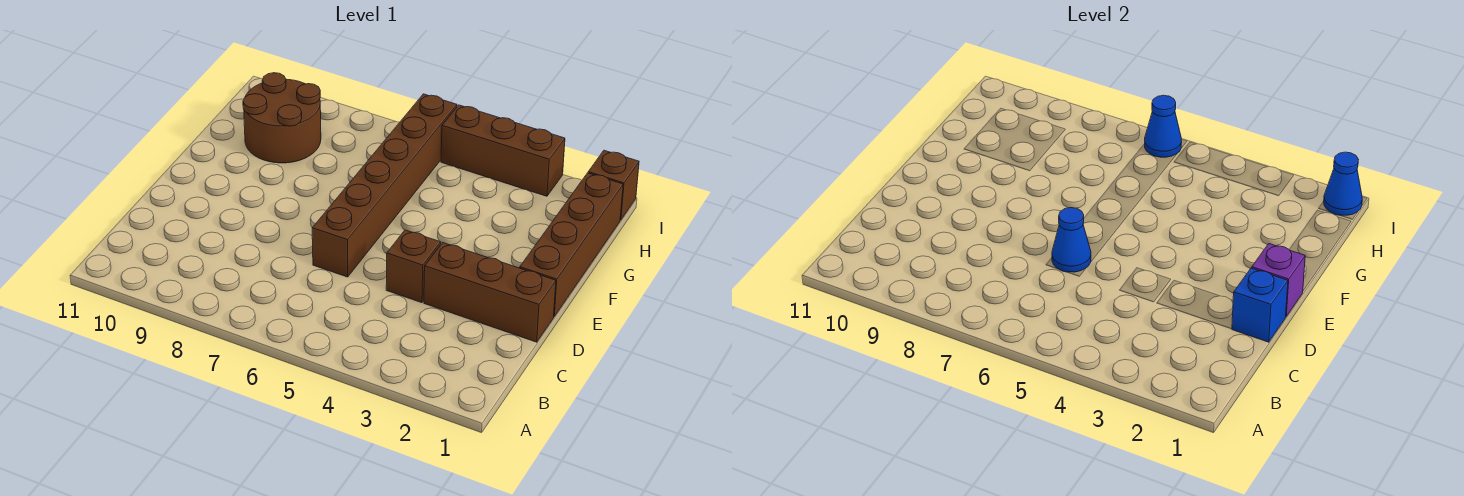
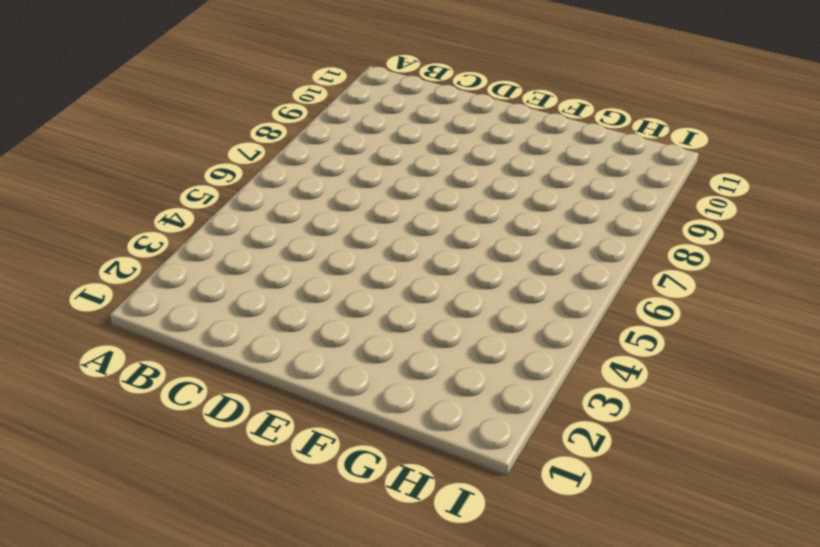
none -> brown 1x3 brick [424,243,556,342]
none -> brown 1x1 brick [386,230,441,303]
none -> brown 1x6 brick [312,94,457,277]

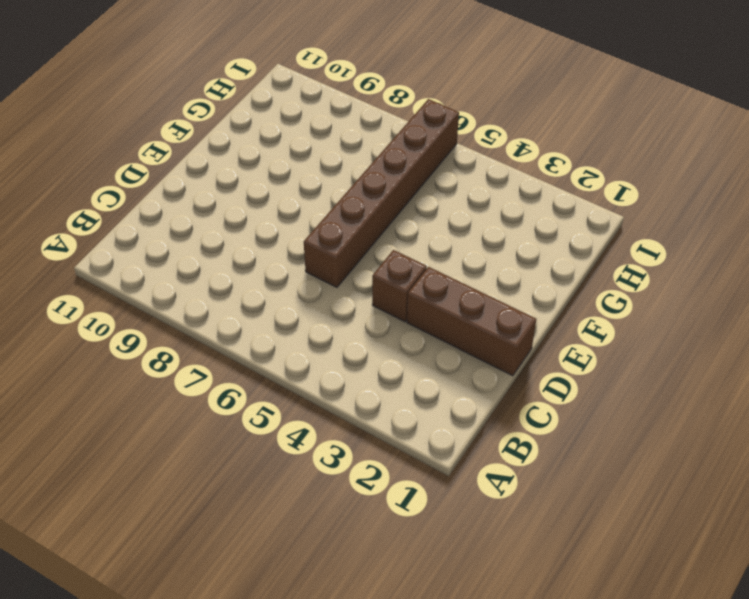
none -> brown 1x4 brick [520,173,623,316]
none -> brown 2x2 round brick [243,73,321,163]
none -> brown 1x1 brick [588,150,639,220]

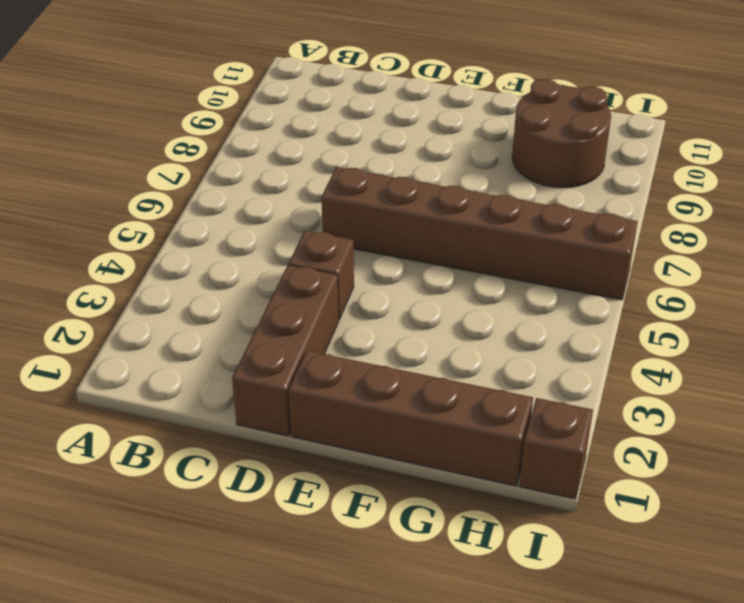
none -> brown 1x3 brick [441,105,565,196]
none -> blue 1x1 brick [1232,268,1288,342]
none -> blue 1x1 cone [1052,208,1091,272]

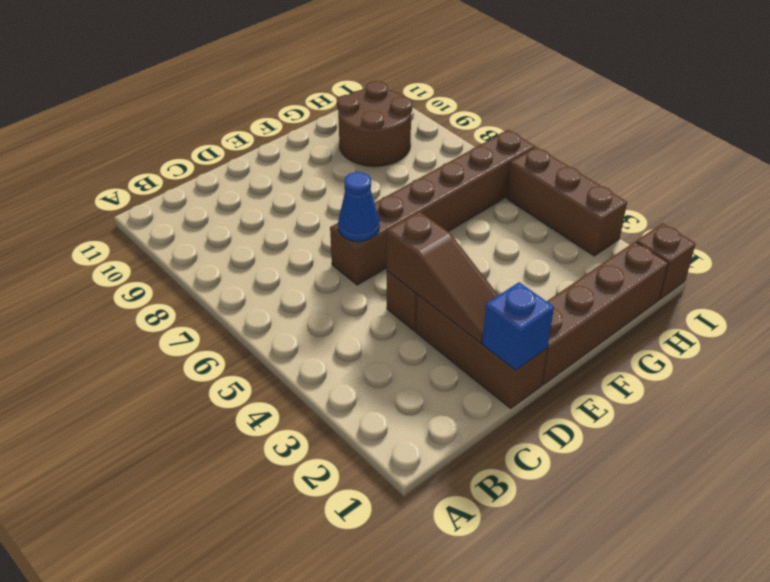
brown 1x3 slope [387,211,498,343] -> none
none -> purple 1x1 brick [1252,244,1305,316]
none -> blue 1x1 cone [1324,152,1362,215]
none -> blue 1x1 cone [1145,95,1182,157]

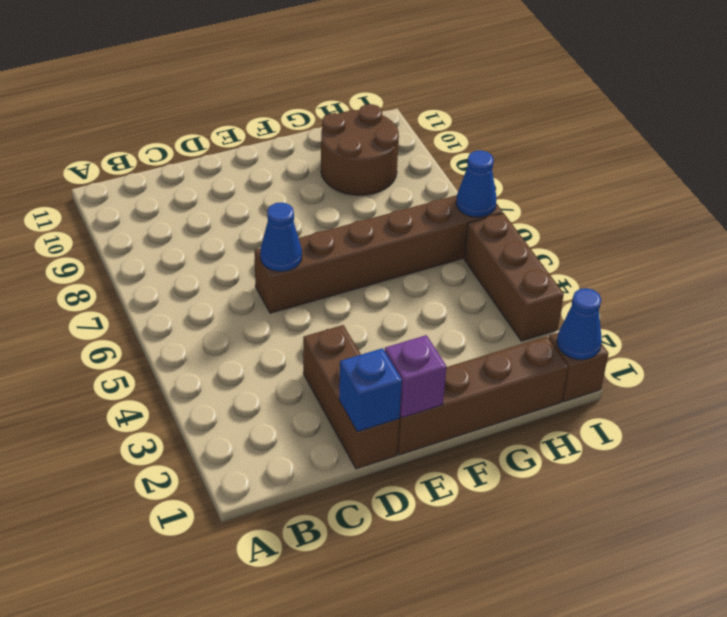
none -> brown 1x1 brick [386,230,441,303]

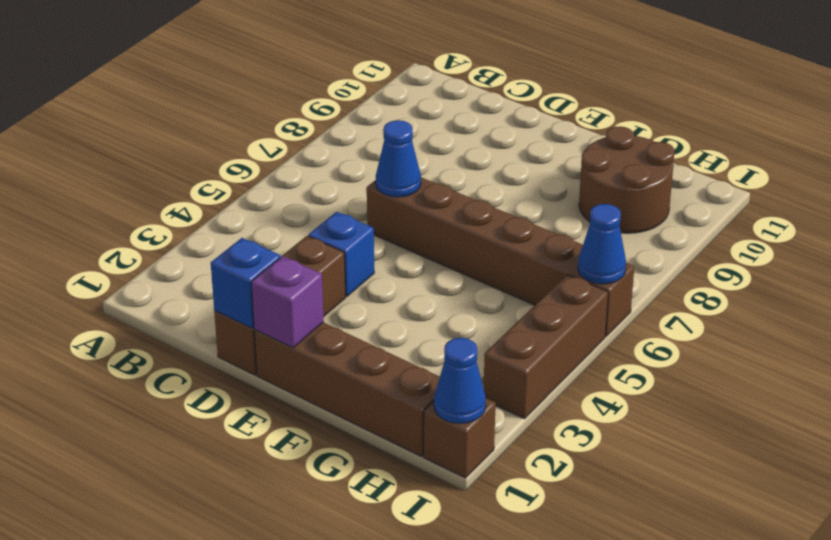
blue 1x1 brick [308,212,374,297] -> brown 1x1 brick [386,230,441,303]

